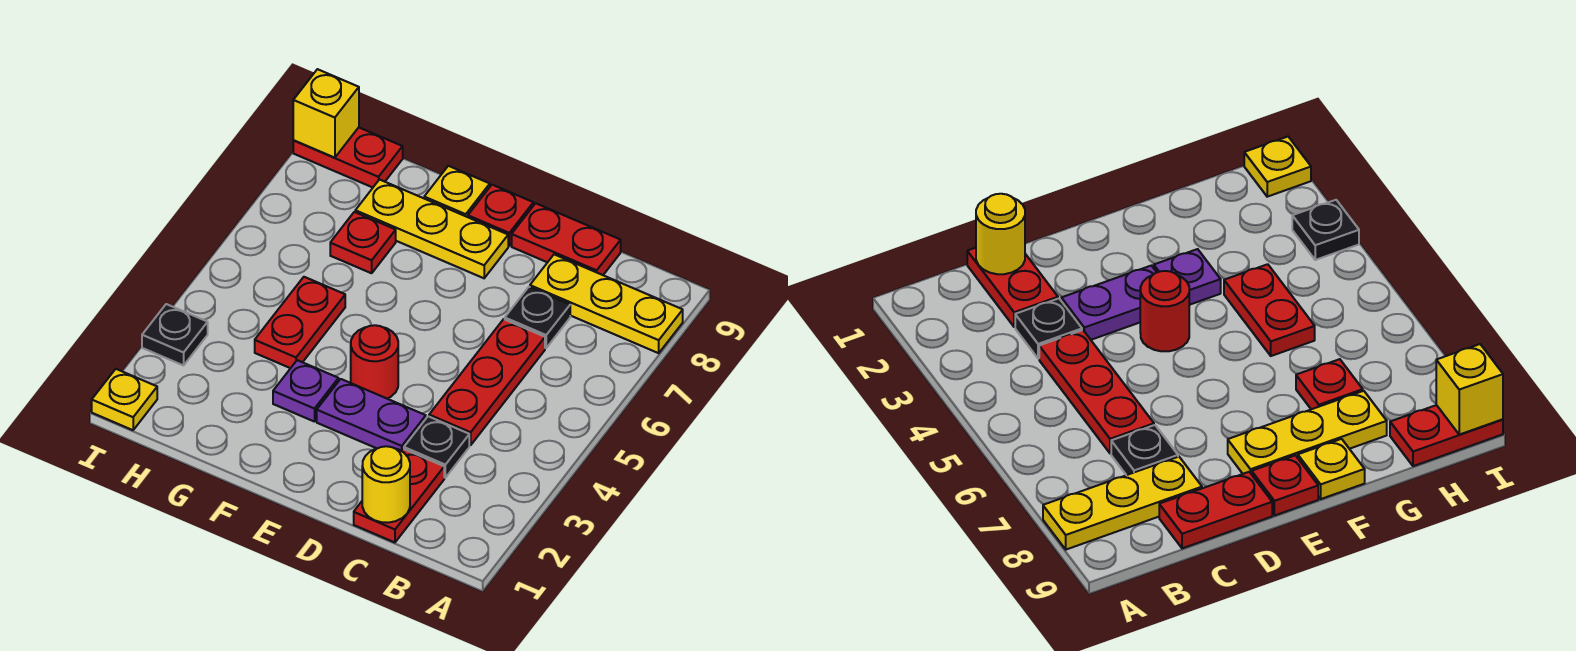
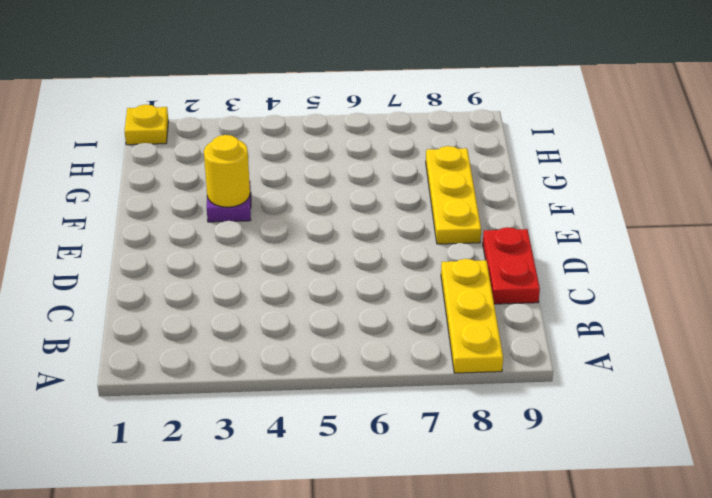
yellow 1x1 round brick [204,135,250,207] -> yellow 1x1 round brick moved to [362,446,410,523]
none -> red 1x2 plate [354,449,444,542]
none -> black 1x1 plate [404,416,469,478]
none -> red 1x3 plate [429,319,545,445]

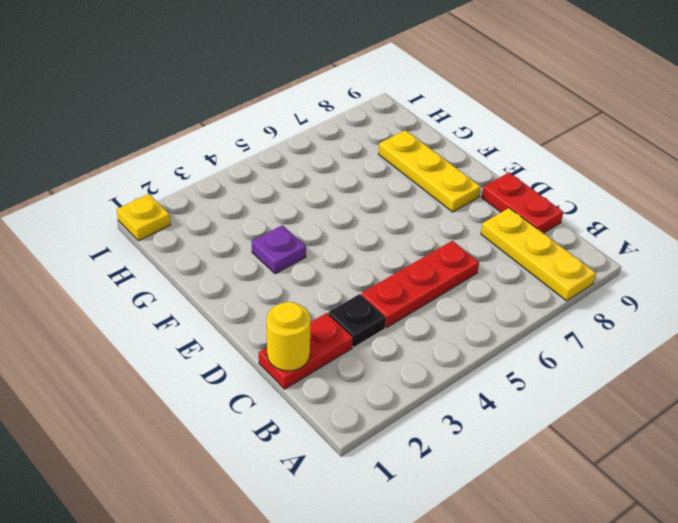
none -> black 1x1 plate [505,287,570,348]
none -> purple 1x2 plate [317,379,426,451]
none -> red 1x1 round brick [351,325,398,399]

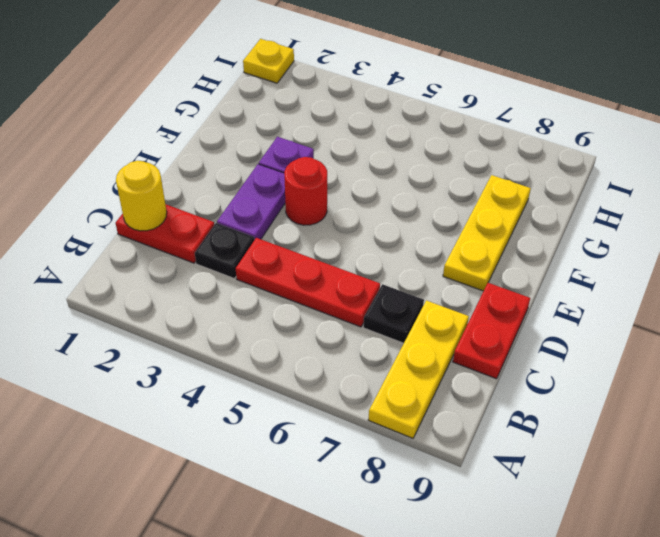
none -> red 1x1 plate [468,185,533,246]
none -> yellow 1x1 plate [424,166,490,217]
none -> red 1x2 plate [255,277,345,368]

